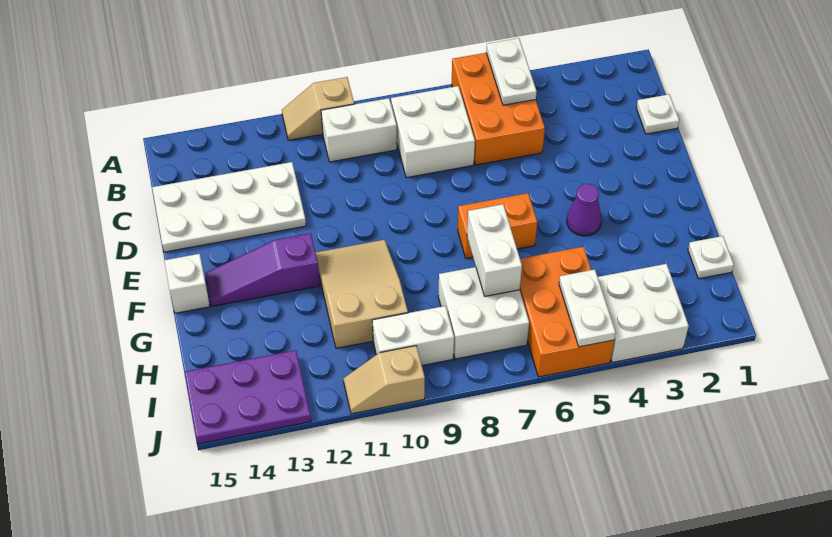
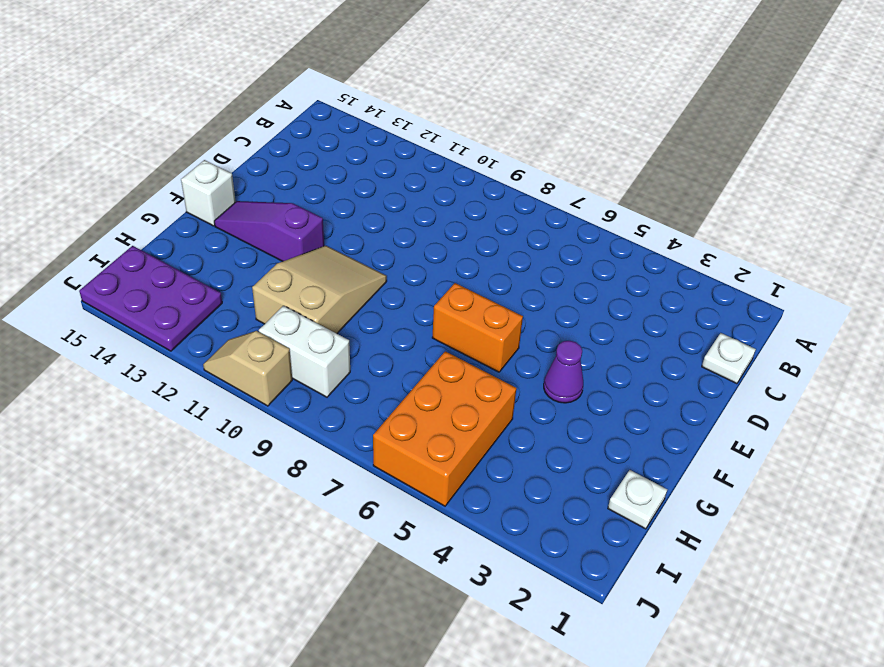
none -> orange 2x3 brick [452,53,545,165]
none -> tan 1x2 slope [282,77,354,140]
none -> white 2x2 brick [391,86,475,178]

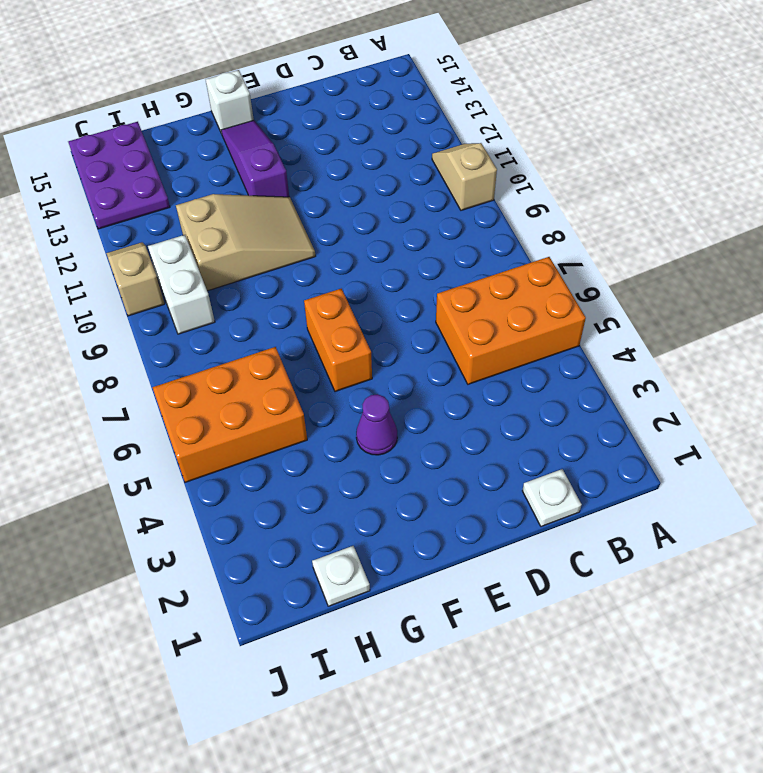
none -> white 2x2 brick [391,86,475,178]
none -> white 1x2 brick [321,98,397,162]
none -> white 2x4 plate [152,162,306,252]

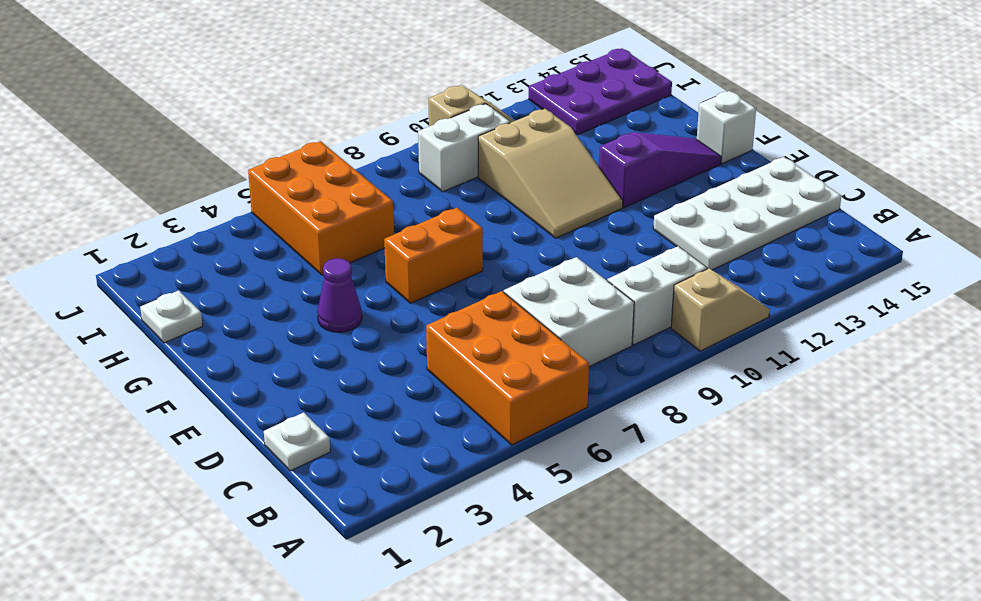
none -> white 2x2 brick [438,267,529,359]
none -> white 2x2 brick [598,264,689,362]
none -> white 1x2 plate [486,38,537,105]

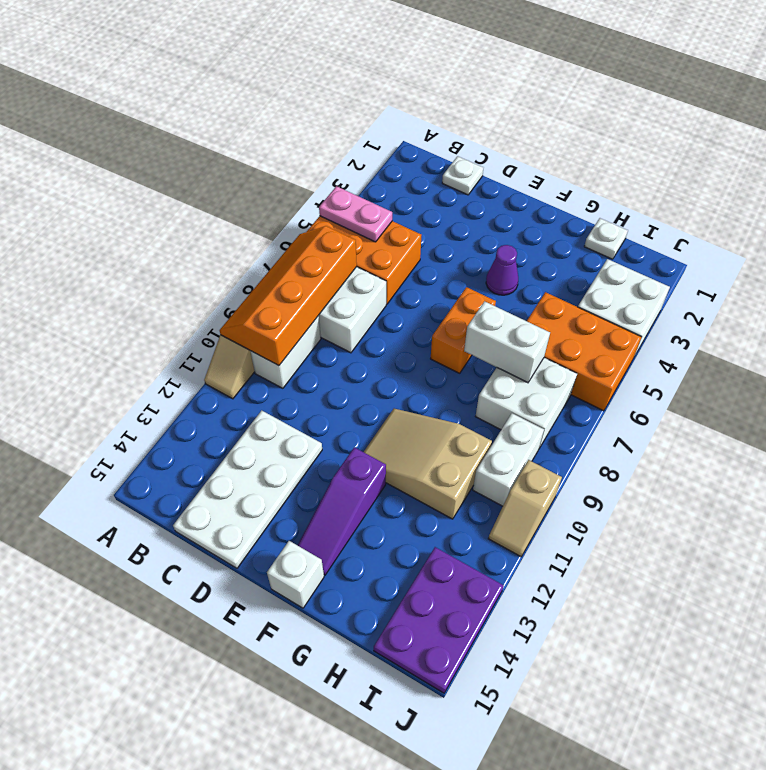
pink 1x2 plate [319,186,392,242] -> white 1x2 plate [486,38,537,105]
orange 2x4 slope [219,226,357,366] -> none
none -> white 1x2 plate [559,270,616,347]

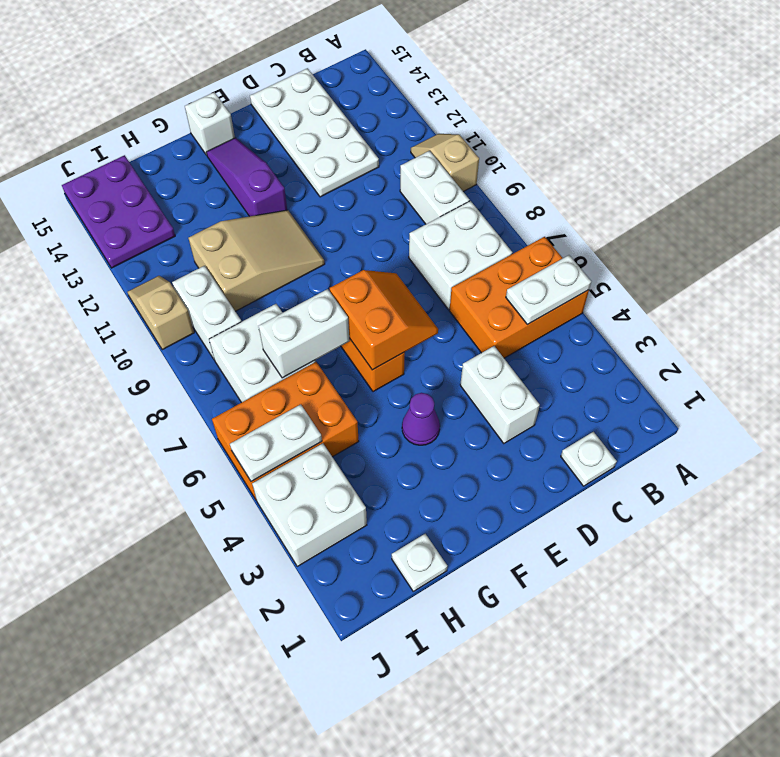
white 1x2 brick [460,346,540,443] -> none
orange 2x2 slope [330,270,438,370] -> none

